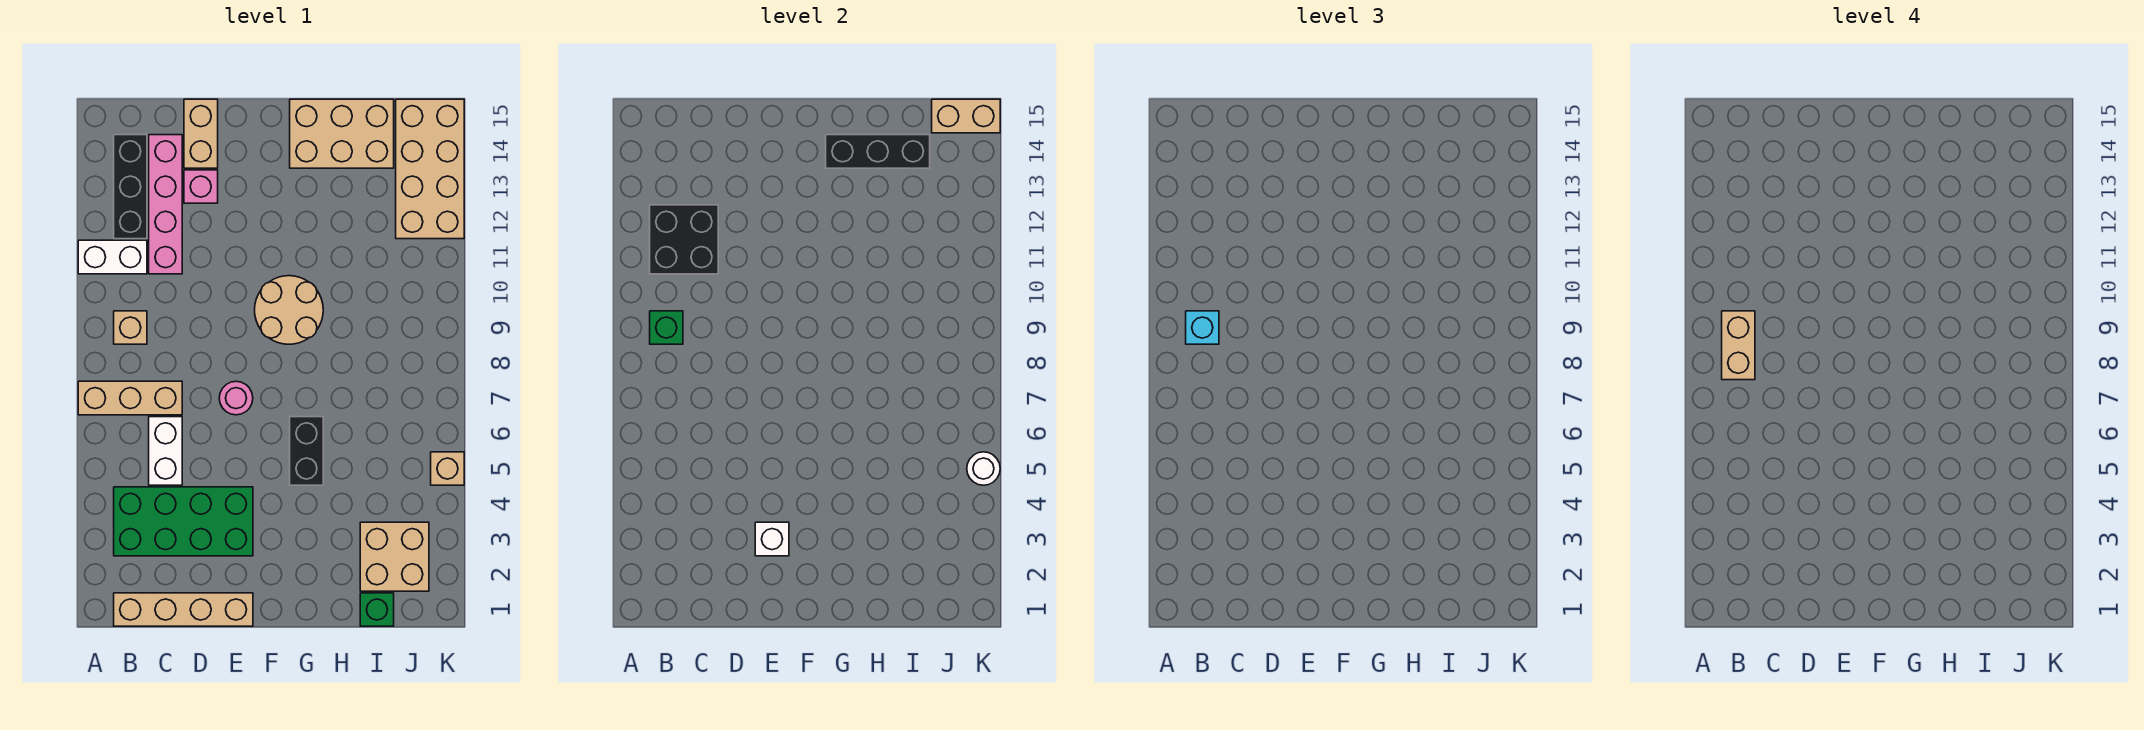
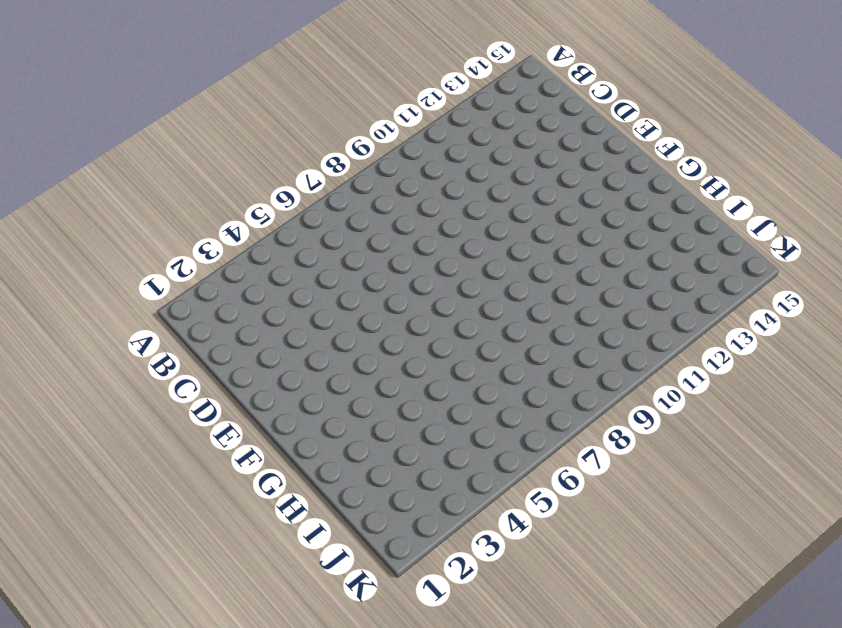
none -> tan 1x3 brick [78,381,182,415]
none -> white 1x2 brick [78,240,147,274]
none -> tan 1x4 brick [114,593,253,626]

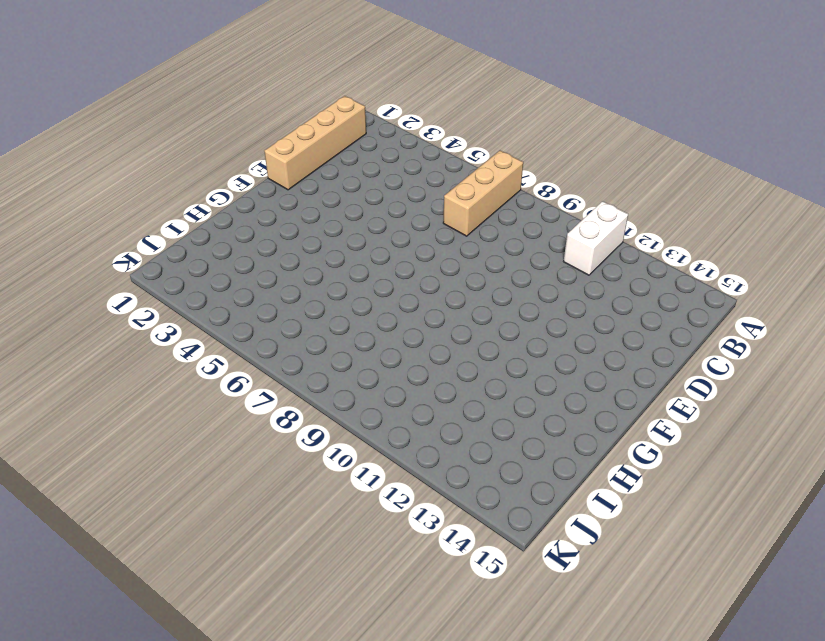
none -> green 2x4 brick [114,487,253,556]
none -> tan 1x1 brick [114,311,147,344]
none -> black 1x3 brick [114,135,147,239]

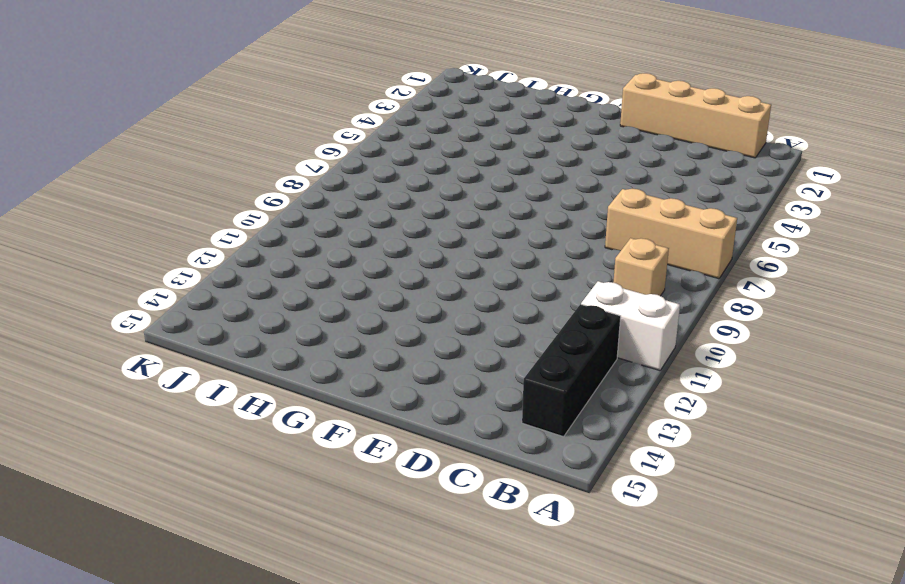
none -> green 2x4 brick [114,487,253,556]
none -> white 1x2 brick [149,417,182,485]
none -> pink 1x4 brick [149,135,182,274]

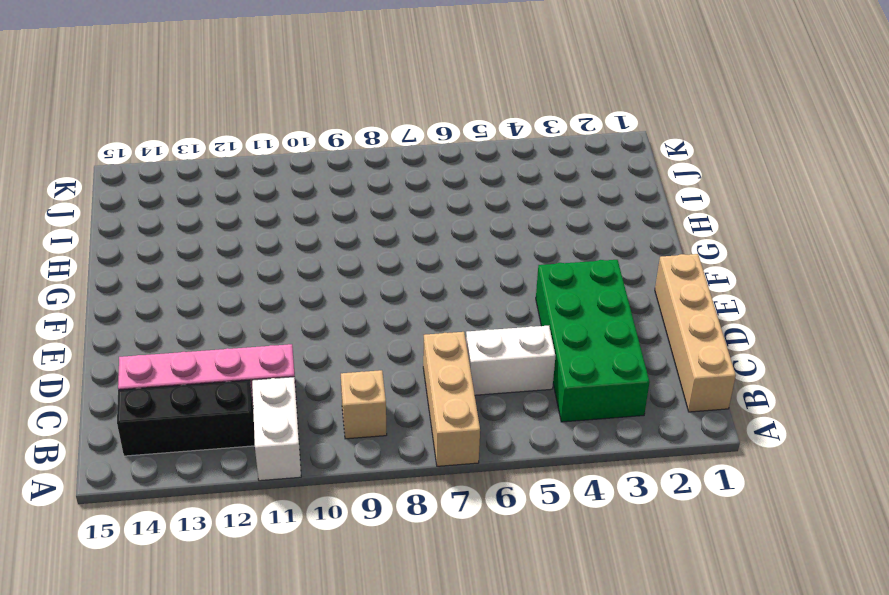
none -> pink 1x1 brick [184,170,218,203]
none -> tan 1x2 brick [184,99,218,168]
none -> pink 1x1 round brick [219,381,253,415]

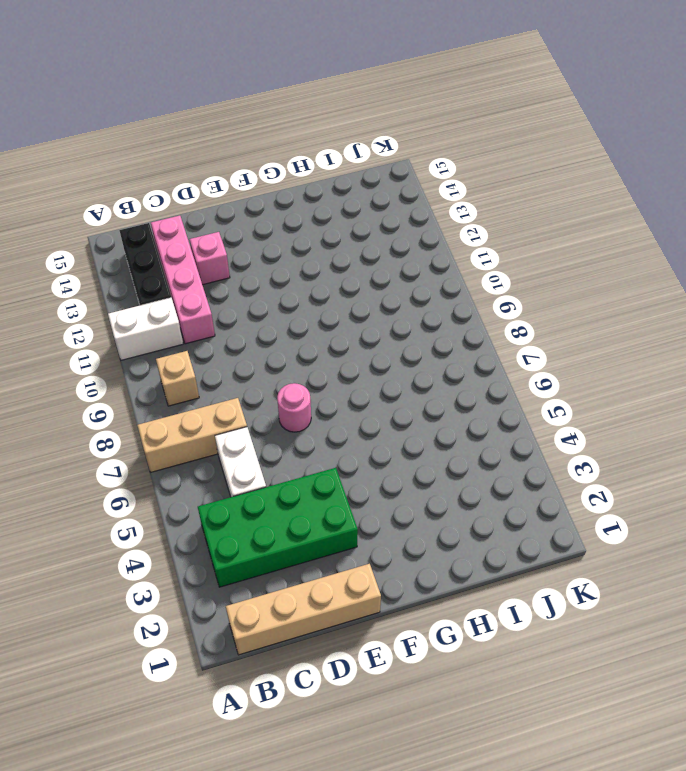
none -> tan 1x2 brick [184,99,218,168]
none -> tan 2x2 round brick [255,276,323,344]
none -> black 1x2 brick [290,417,323,485]

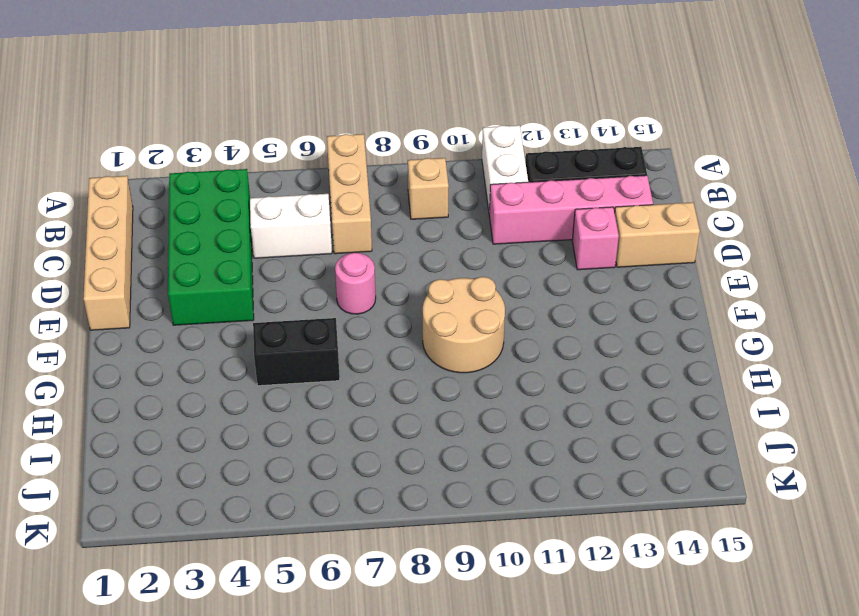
none -> tan 2x3 brick [290,99,394,168]
none -> green 1x1 brick [360,593,394,626]
none -> tan 2x2 brick [360,522,429,591]

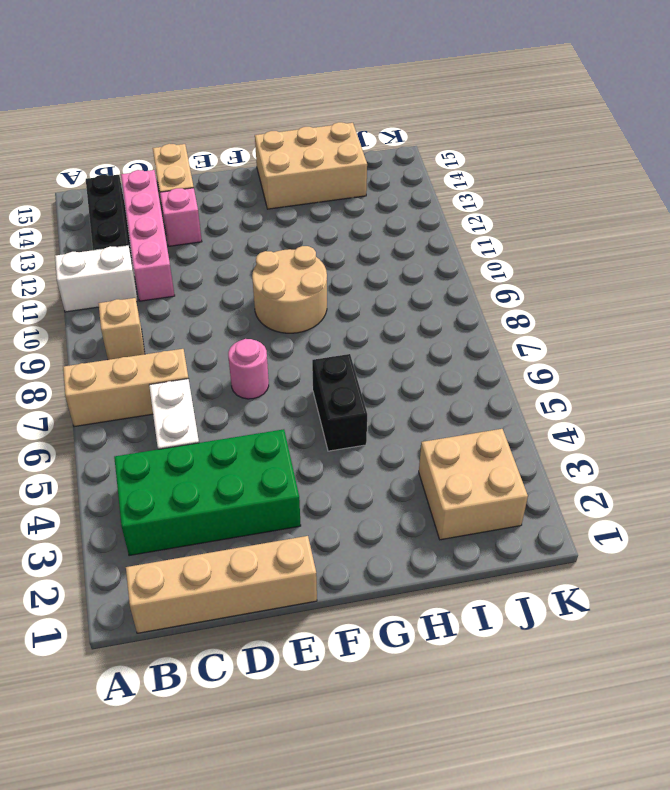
none -> green 1x1 brick [360,593,394,626]
none -> tan 2x4 brick [396,99,464,239]
none -> tan 1x1 brick [431,452,464,485]

